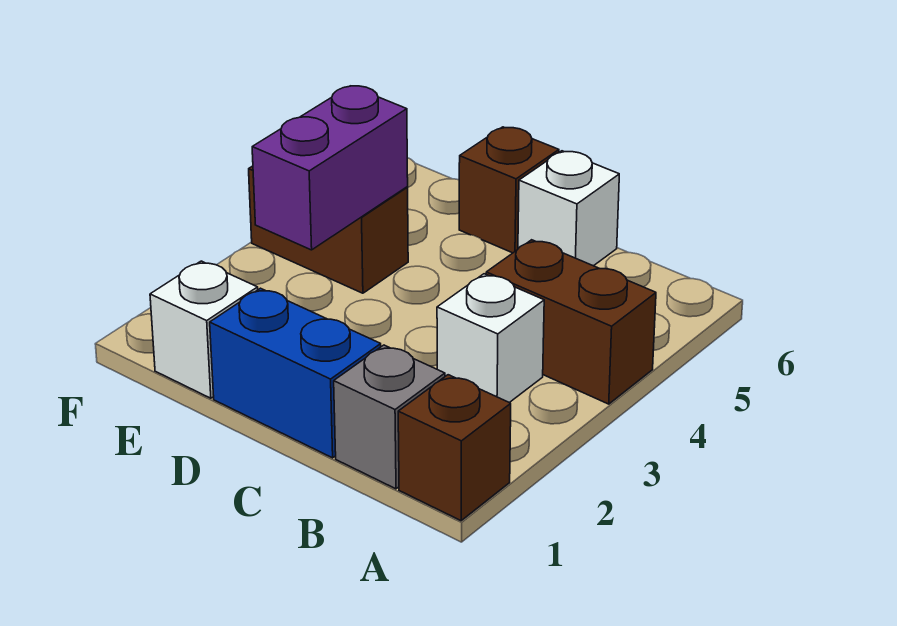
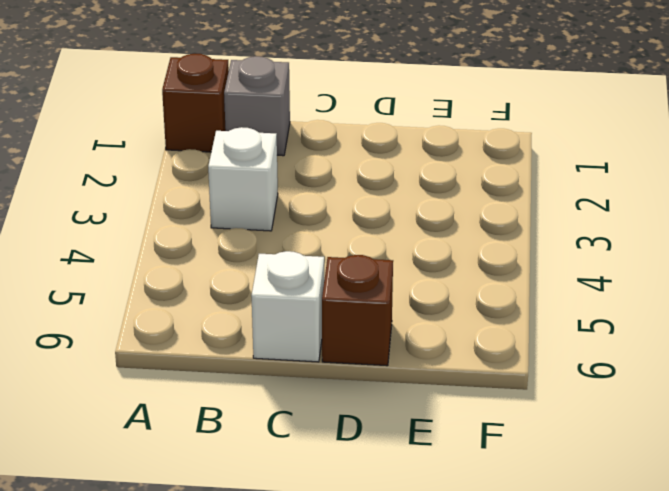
none -> brown 1x2 brick [486,240,656,404]
none -> blue 1x2 brick [210,288,381,458]

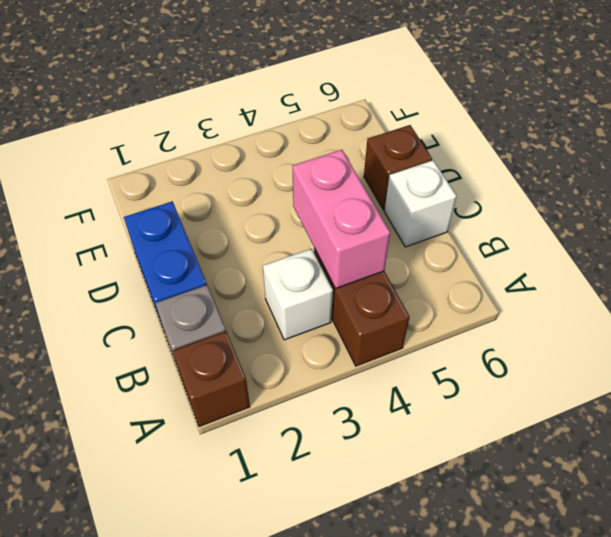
pink 1x2 brick [293,150,390,289] -> none
none -> white 1x1 brick [150,261,258,398]
none -> brown 1x2 brick [249,166,408,293]

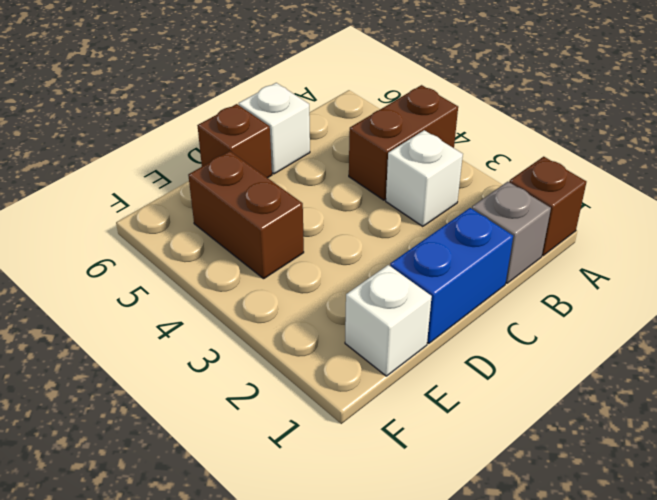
brown 1x2 brick [188,151,304,279] -> brown 1x2 brick turned to [249,166,408,293]
none -> purple 1x2 brick [252,86,408,250]

